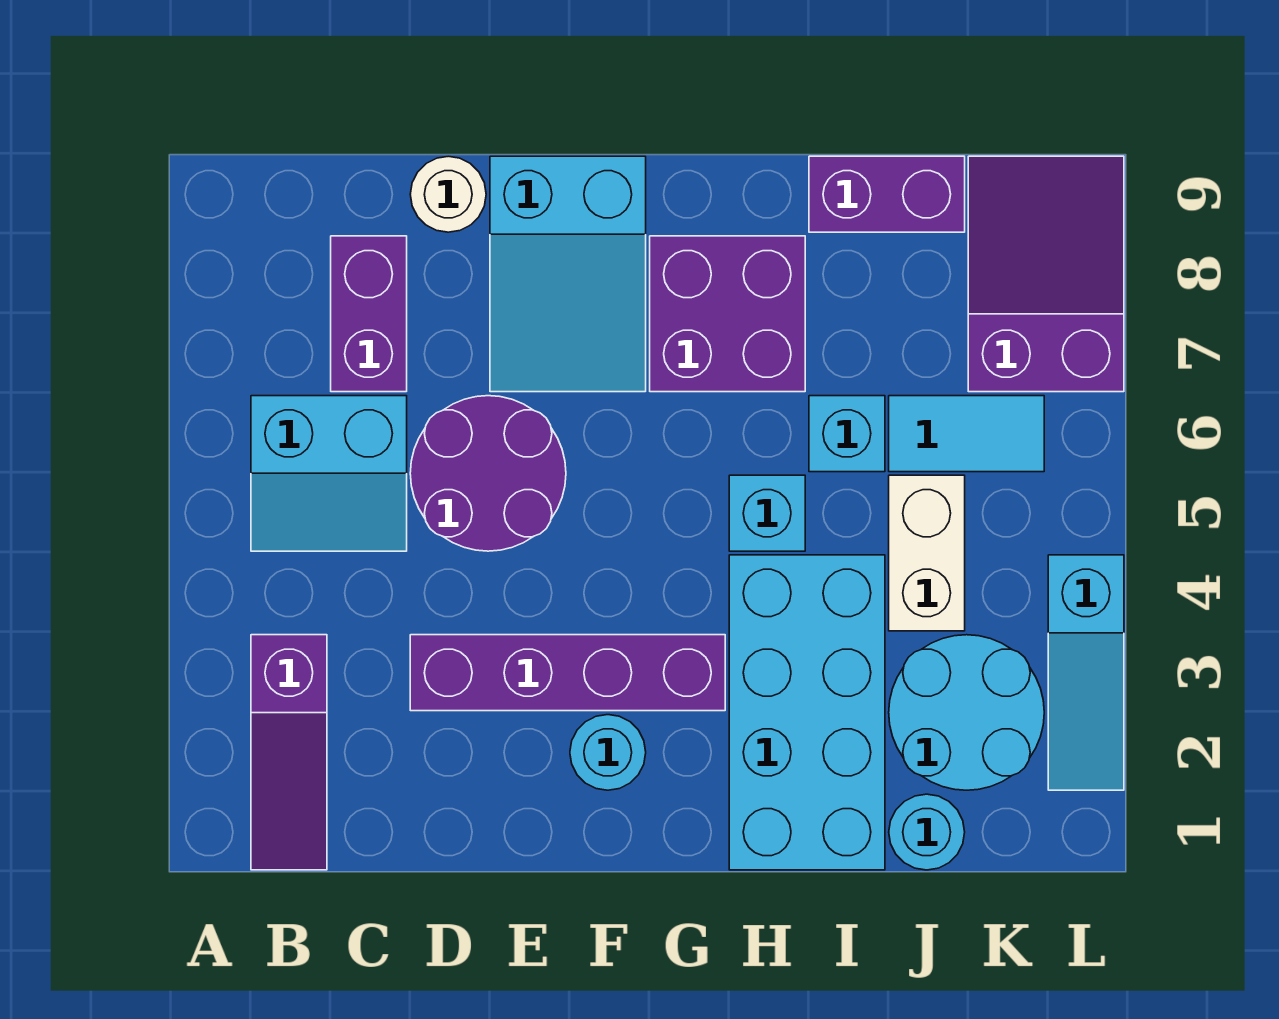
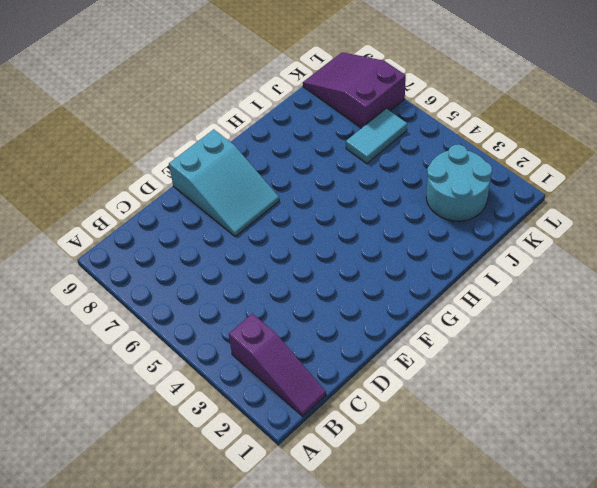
none -> cyan 2x2 slope [251,396,407,551]
none -> purple 1x2 brick [331,236,407,392]
none -> purple 1x4 brick [410,635,725,711]

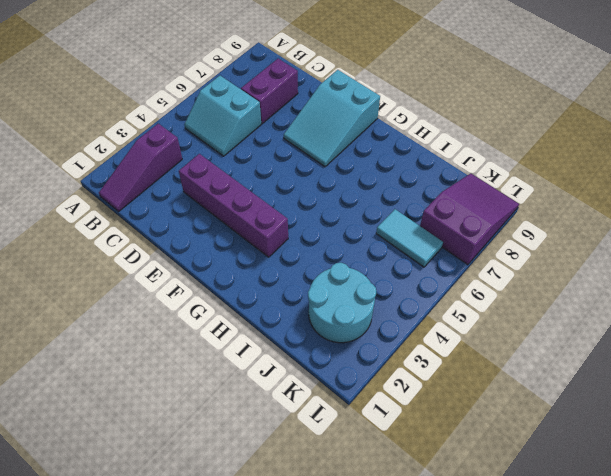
none -> purple 2x2 round brick [410,396,566,551]
none -> white 1x1 round brick [410,156,486,232]
none -> cyan 1x1 round brick [570,715,646,790]

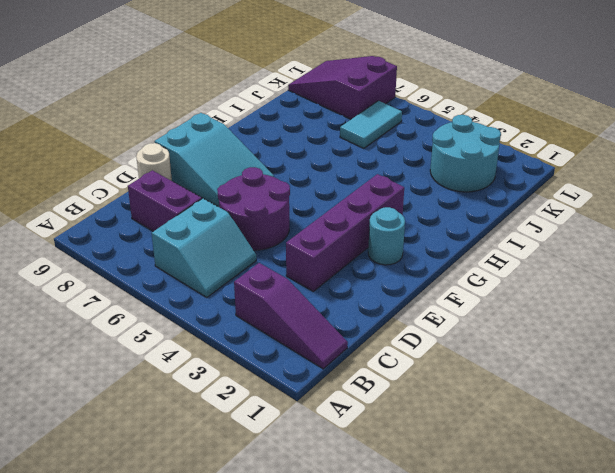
none -> purple 2x2 brick [650,236,805,392]
none -> cyan 2x4 brick [729,555,885,870]
none -> cyan 1x1 brick [729,475,805,551]

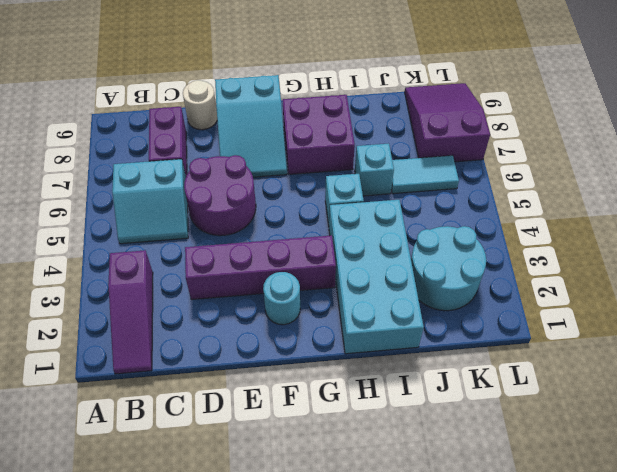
none -> purple 1x2 brick [809,156,965,232]
none -> cyan 1x1 round brick [889,794,965,870]
none -> white 1x2 brick [889,475,965,631]

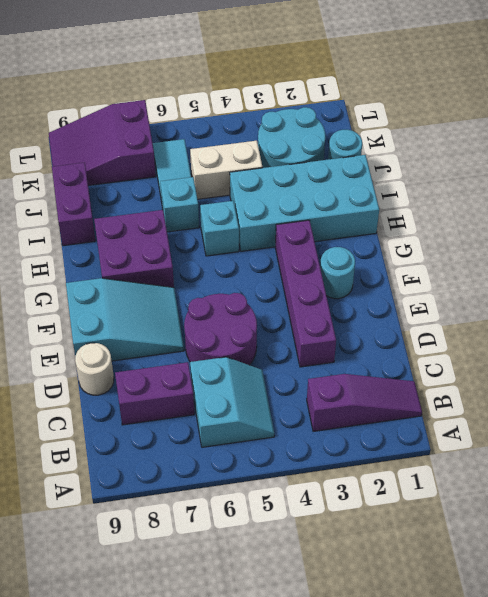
none -> cyan 1x3 slope [1048,555,1124,790]

